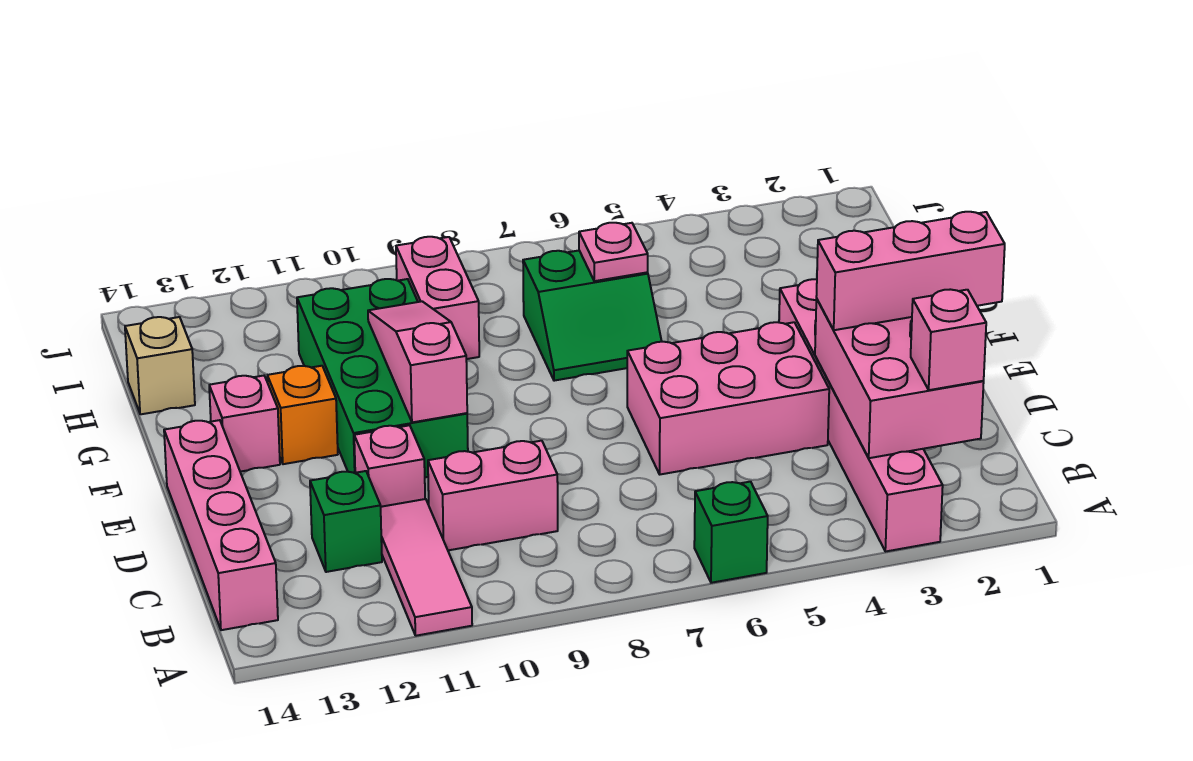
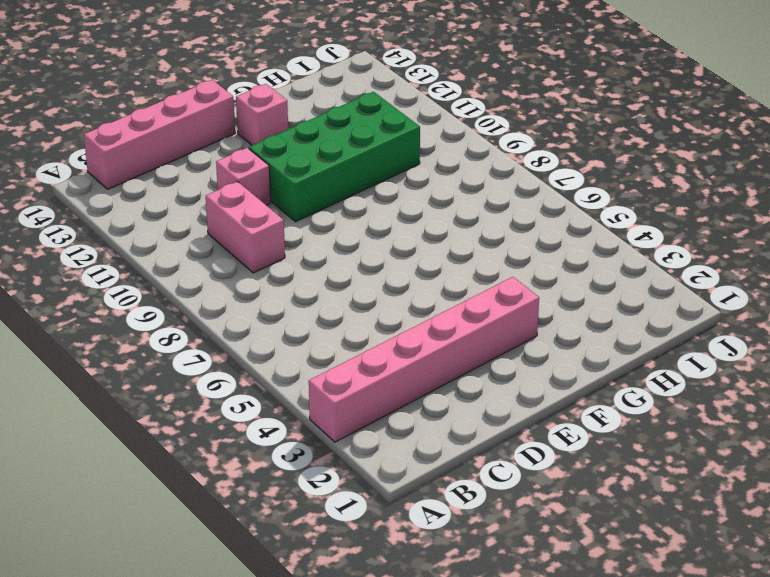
none -> green 1x1 brick [694,482,768,583]
none -> pink 1x3 tile [381,499,472,636]
none -> green 1x1 brick [310,471,382,572]

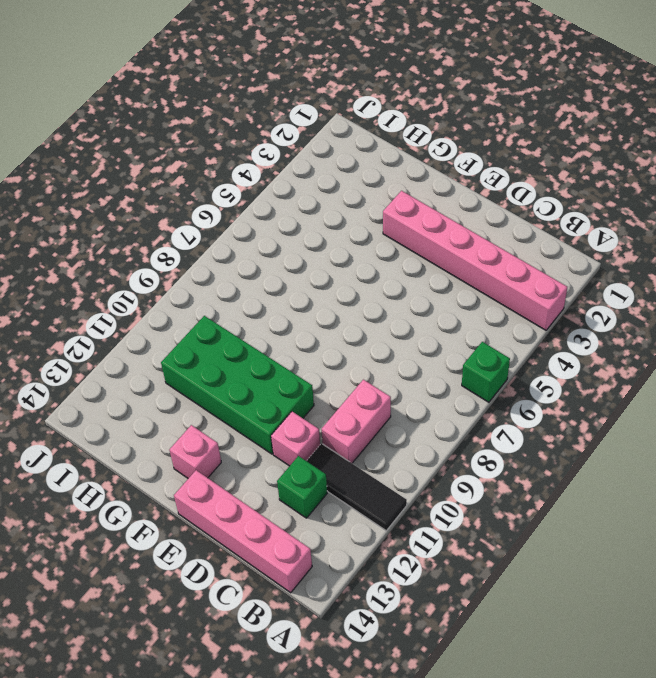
black 1x3 tile [307,444,407,530] -> pink 1x3 tile [381,499,472,636]
none -> pink 2x3 brick [627,322,829,474]
none -> orange 1x1 brick [267,366,338,464]
none -> green 2x2 slope [523,251,662,381]

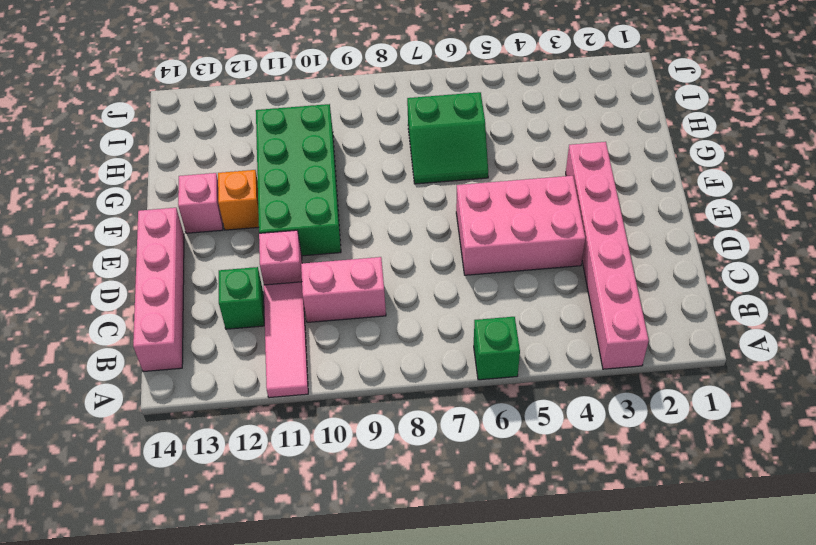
none -> pink 1x2 brick [396,237,479,359]
none -> tan 1x1 brick [125,317,195,414]
none -> pink 2x3 brick [815,299,984,458]

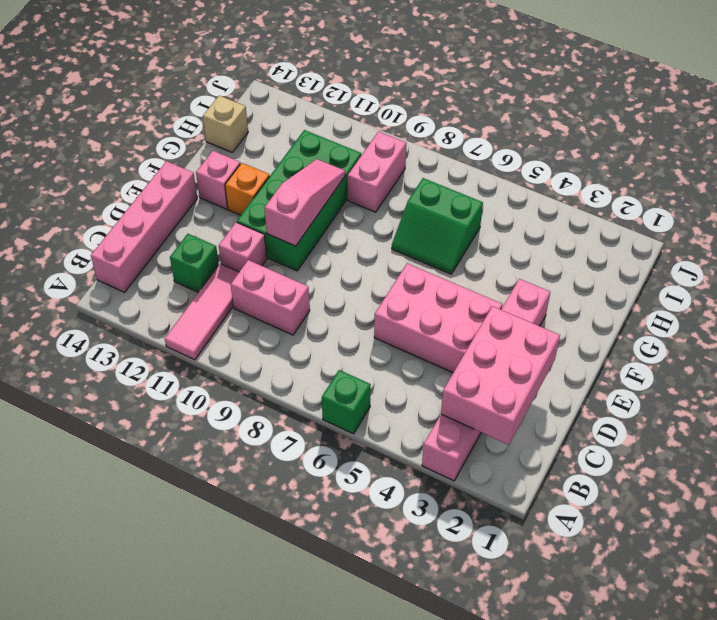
none -> pink 1x1 plate [579,223,648,281]
none -> pink 1x1 brick [911,289,986,390]
none -> pink 1x3 brick [816,212,1005,330]

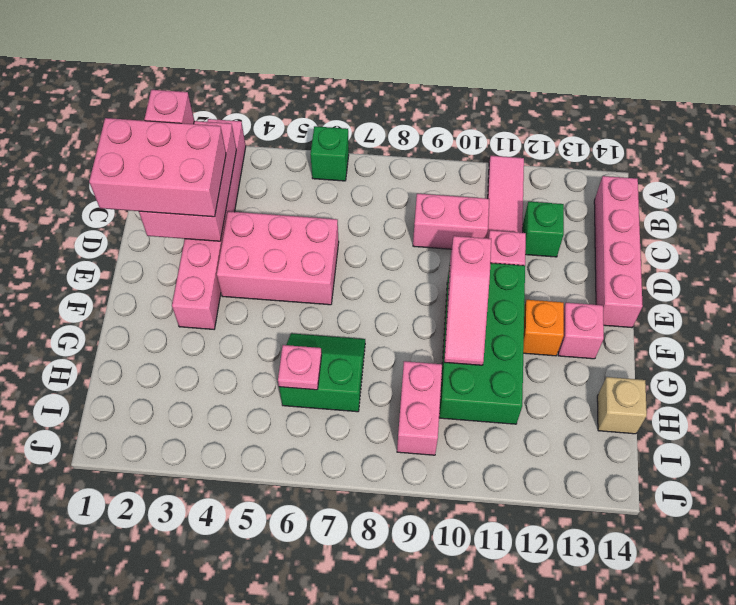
pink 2x3 brick [89,118,226,217] -> pink 1x3 brick [816,212,1005,330]

